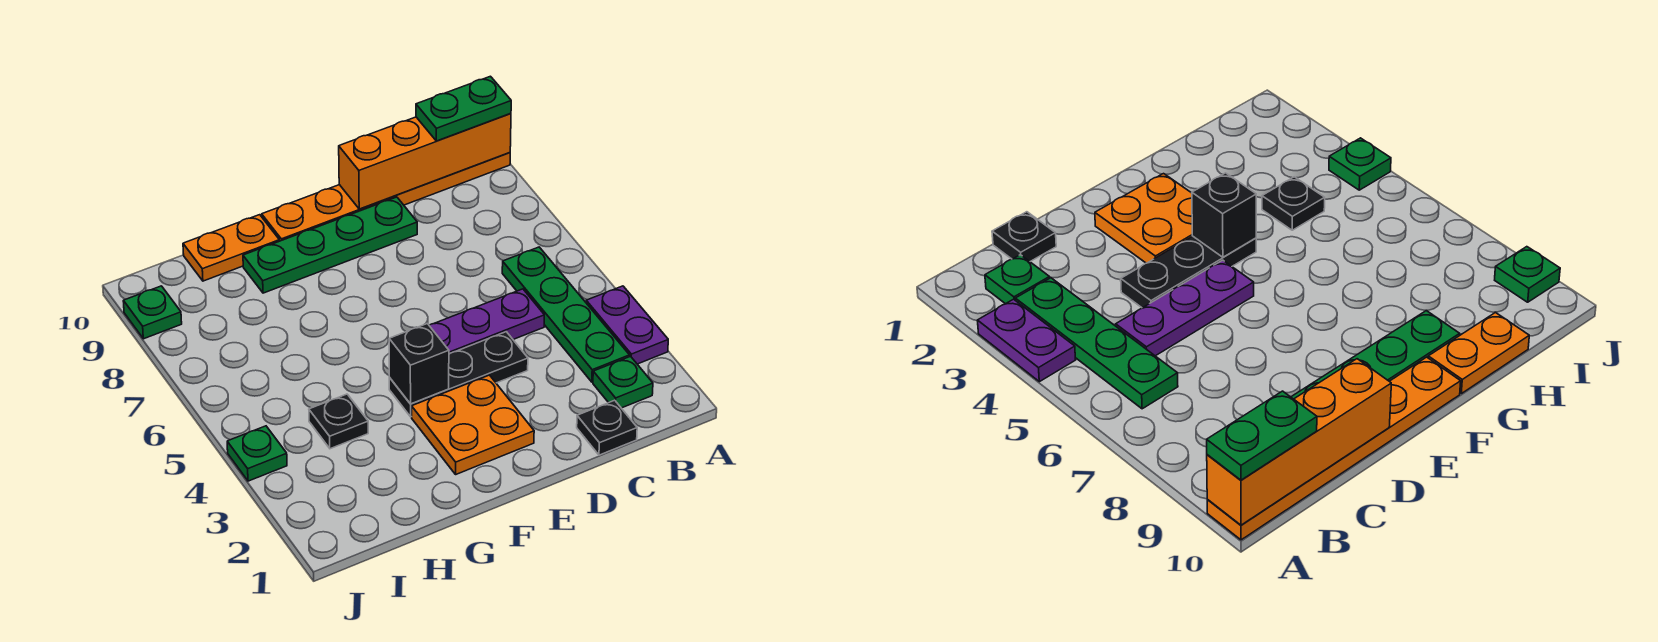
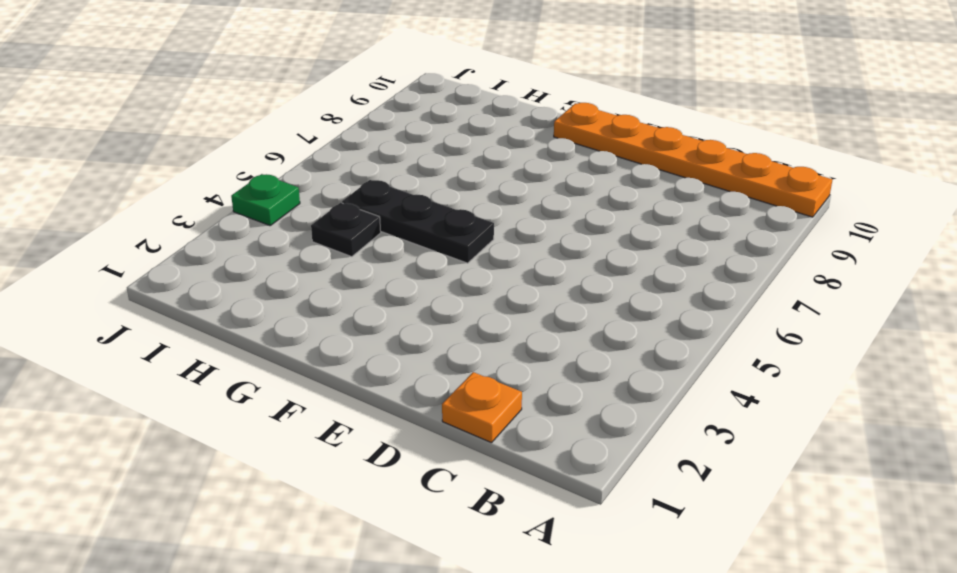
orange 1x1 plate [442,372,522,443] -> black 1x1 plate [577,400,637,455]
black 1x3 plate [342,180,494,263] -> black 1x3 plate moved to [389,332,528,417]
none -> purple 1x2 plate [586,286,668,364]
none -> green 1x1 plate [593,356,653,408]
none -> green 1x4 plate [502,247,630,382]

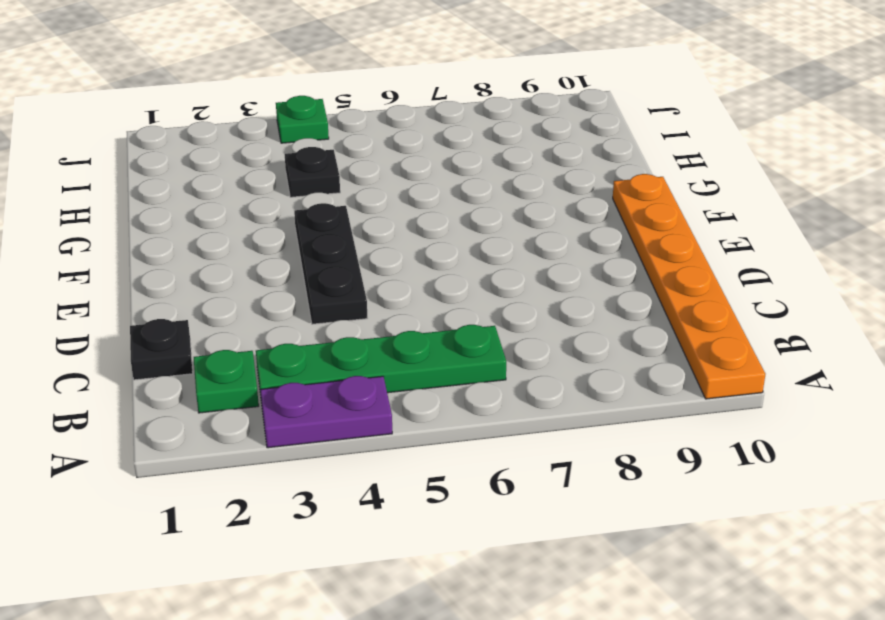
none -> purple 1x3 plate [429,289,544,354]
none -> green 1x4 plate [243,197,417,293]
none -> orange 2x2 plate [412,375,534,474]

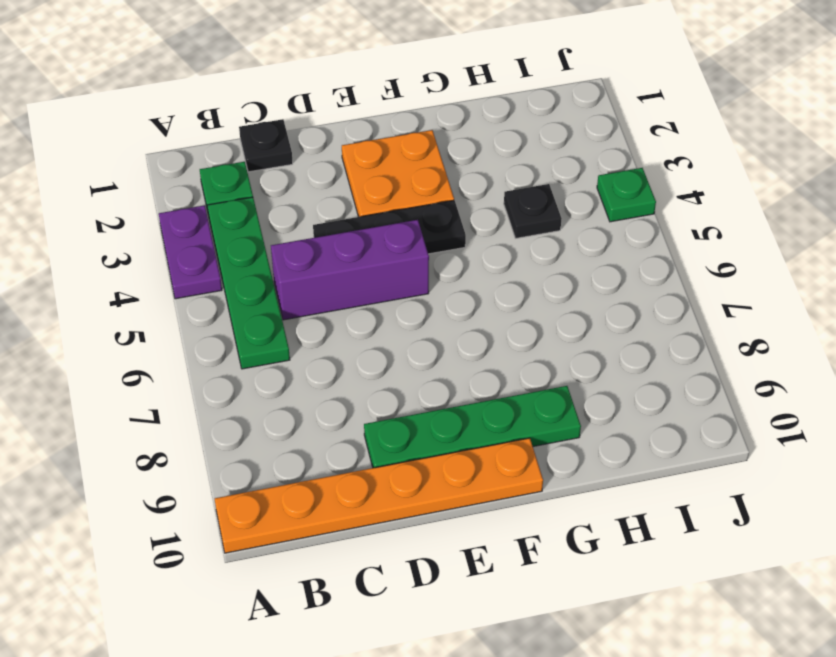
purple 1x3 brick [271,220,429,320] -> purple 1x3 plate [429,289,544,354]
none -> orange 1x2 plate [183,215,279,281]
none -> green 1x1 plate [123,286,182,339]
none -> orange 1x4 brick [339,113,511,209]

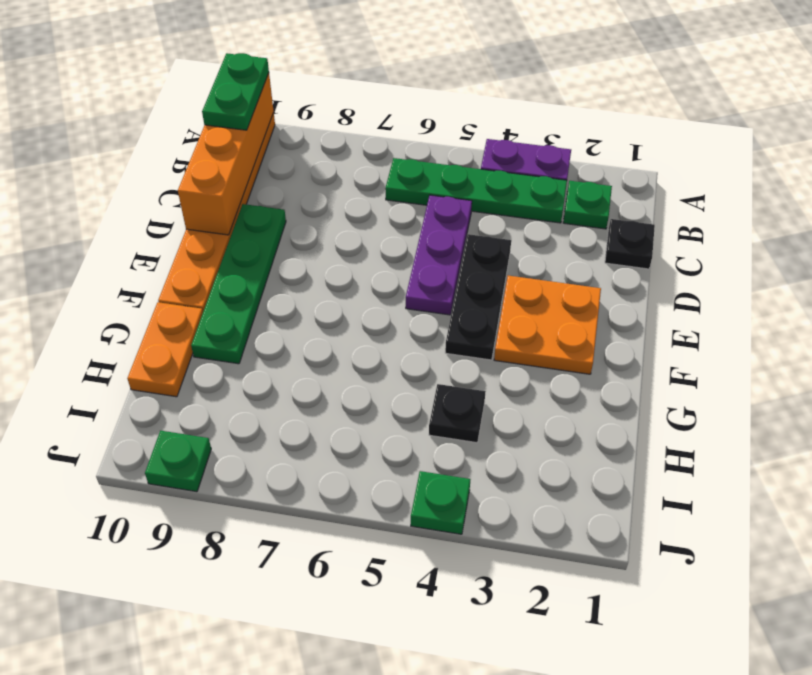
none -> black 1x1 brick [389,324,449,404]

